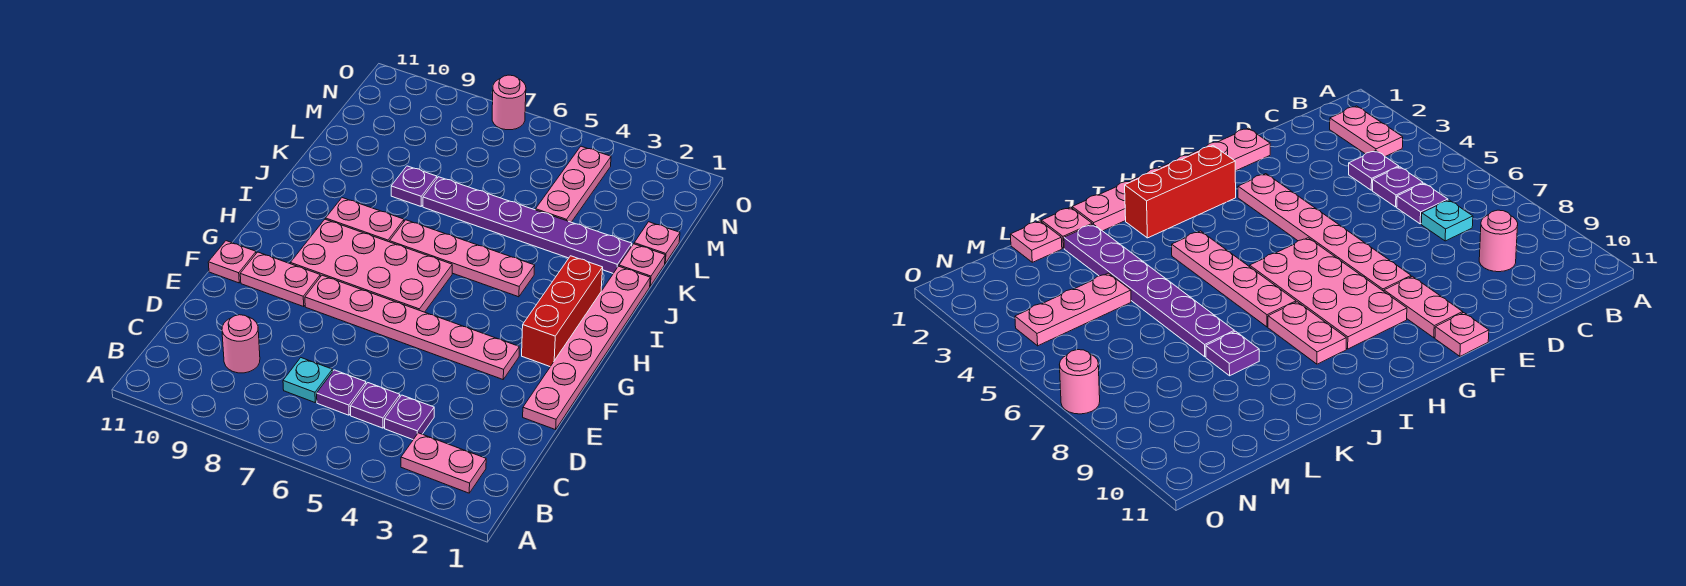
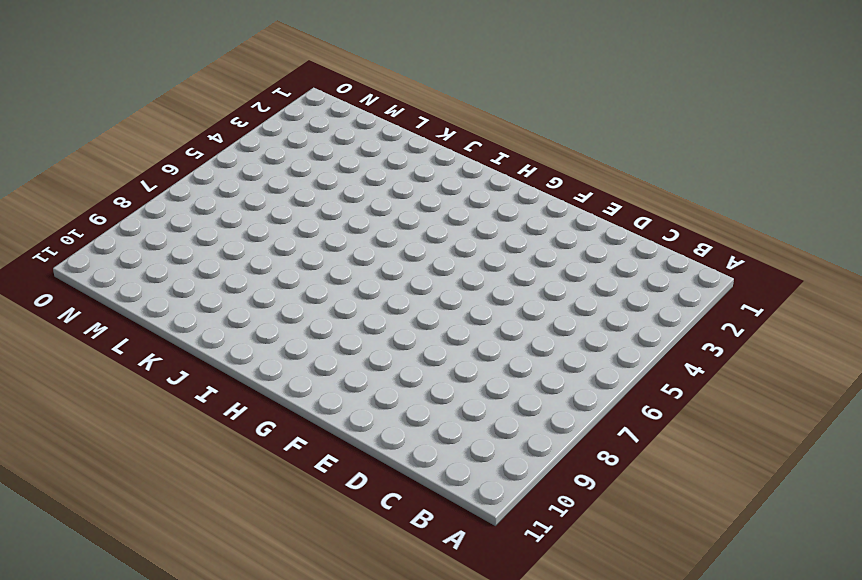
none -> pink 1x2 plate [401,433,486,493]
none -> purple 1x1 plate [385,395,434,439]
none -> purple 1x1 plate [350,383,400,428]

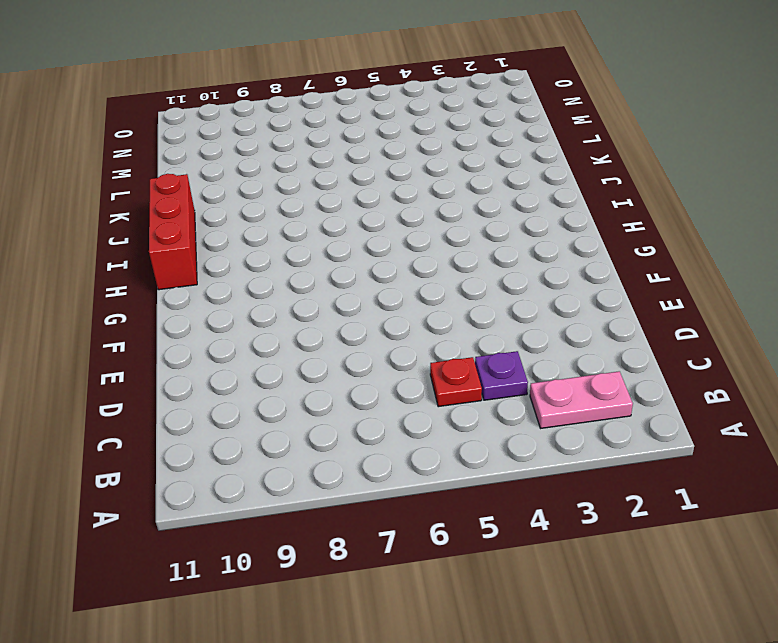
red 1x1 plate [430,357,482,407] -> purple 1x1 plate [350,383,400,428]
red 1x3 brick [149,174,197,290] -> red 1x3 brick moved to [522,256,603,367]
none -> purple 1x1 plate [317,370,366,415]
none -> cyan 1x1 plate [283,358,333,402]
none -> pink 1x1 round brick [222,315,260,373]

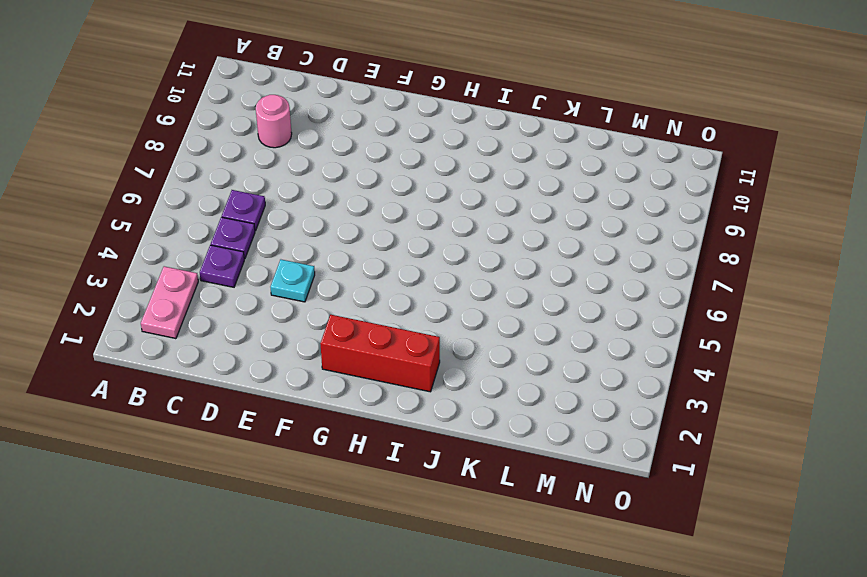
cyan 1x1 plate [271,260,315,302] -> cyan 1x1 plate moved to [283,358,333,402]
none -> pink 1x6 plate [523,266,650,430]
none -> pink 1x6 plate [305,275,519,379]
none -> pink 1x2 plate [240,252,320,306]

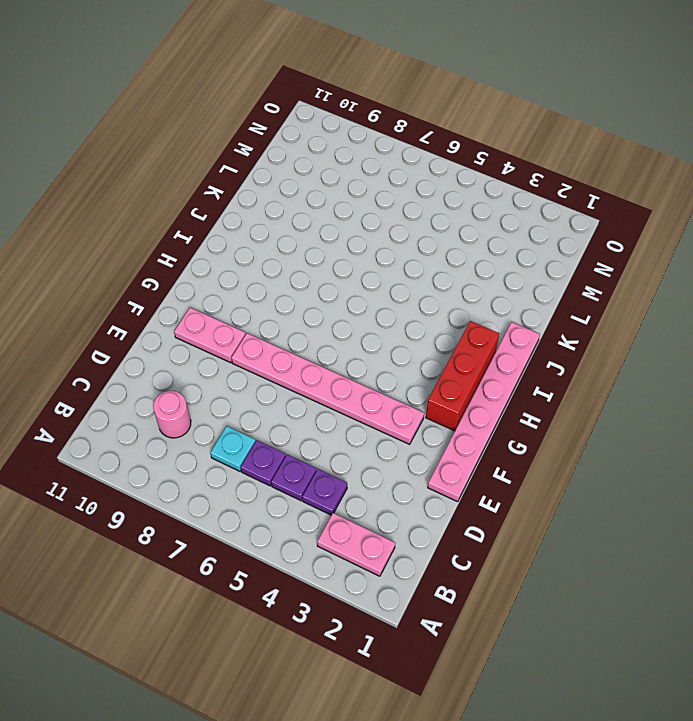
none -> pink 1x1 plate [208,241,256,283]
none -> pink 2x4 plate [291,219,452,312]
none -> pink 1x4 plate [390,220,535,297]

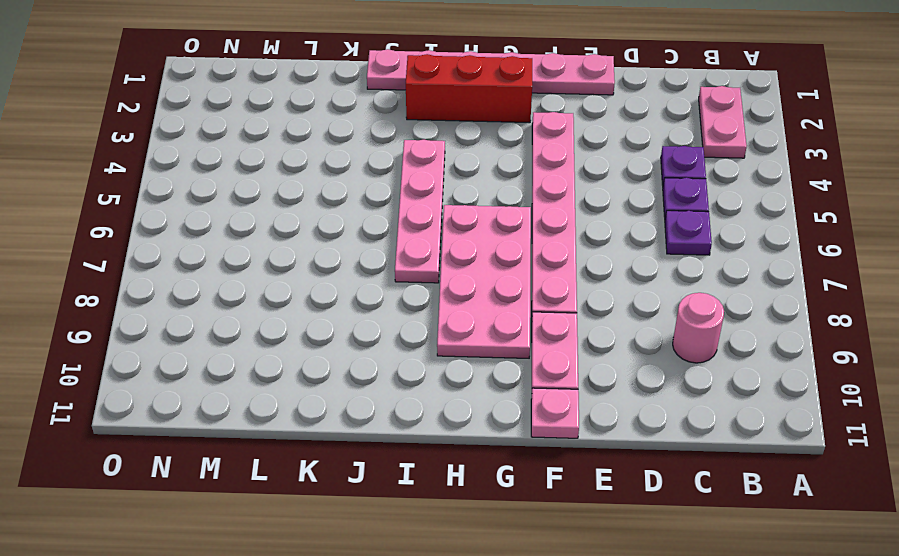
none -> cyan 1x1 plate [283,358,333,402]
none -> pink 1x2 plate [326,198,404,242]
none -> pink 1x1 plate [619,244,665,286]

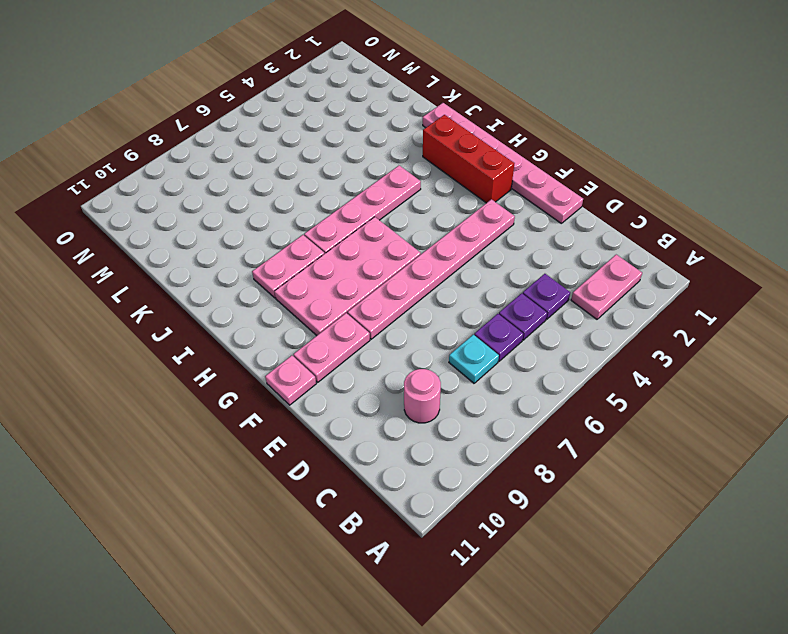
none -> pink 1x1 plate [619,244,665,286]
none -> purple 1x6 plate [423,177,632,273]
none -> purple 1x1 plate [391,166,437,206]

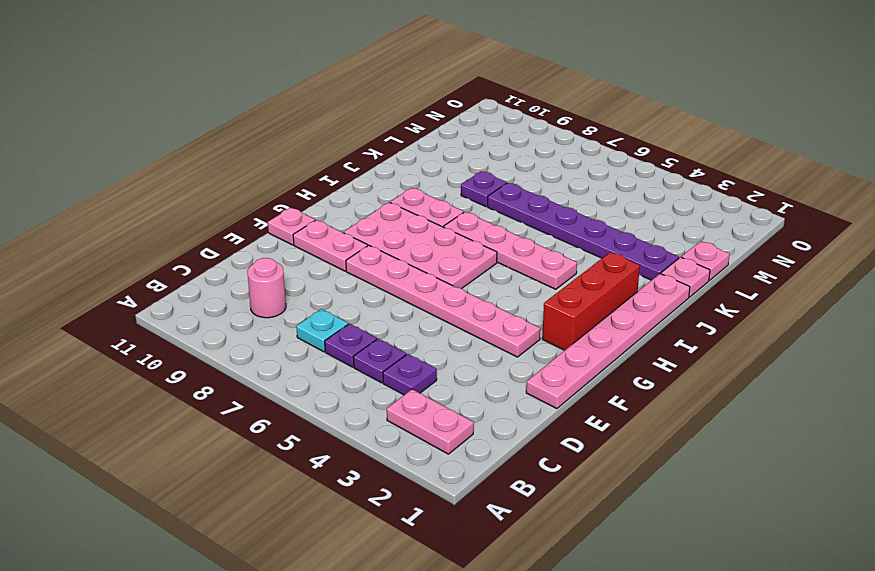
none -> pink 1x3 plate [536,146,611,222]
none -> pink 1x1 round brick [492,75,526,130]

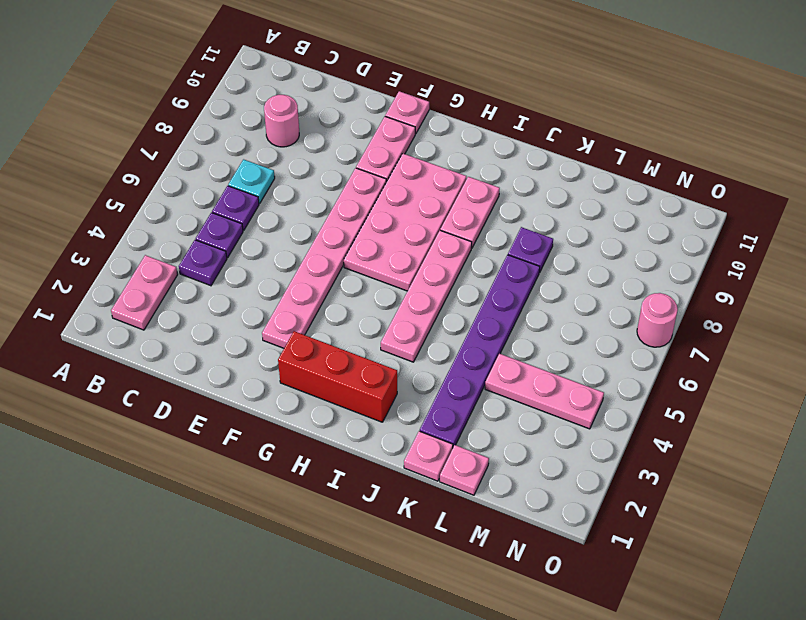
none -> pink 1x6 plate [523,266,650,430]

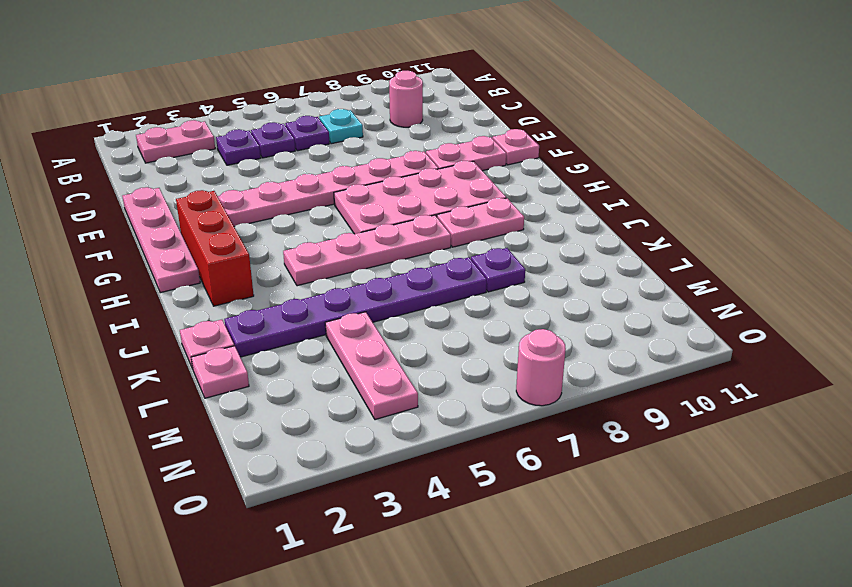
pink 1x4 plate [122,187,200,293] -> pink 1x6 plate [523,266,650,430]

